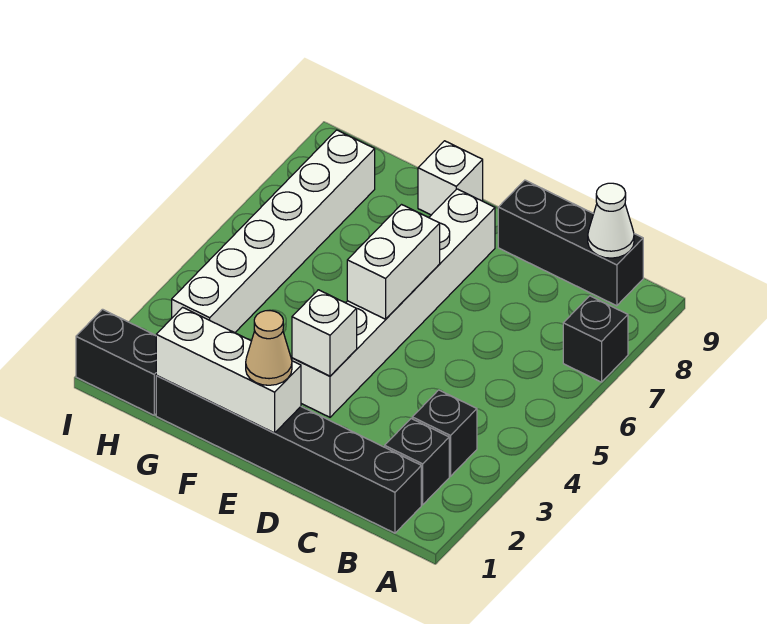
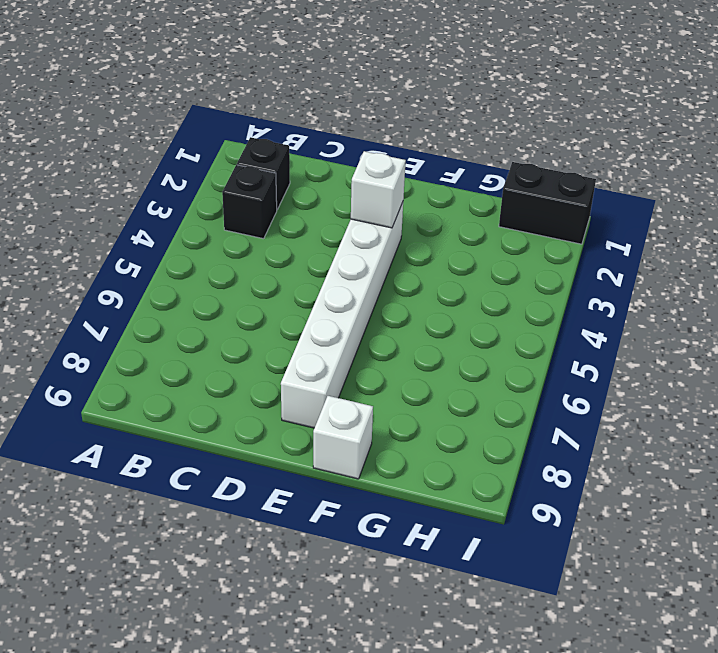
none -> black 1x1 brick [563,296,628,382]
none -> black 1x6 brick [156,375,421,533]
none -> black 1x3 brick [498,180,643,306]

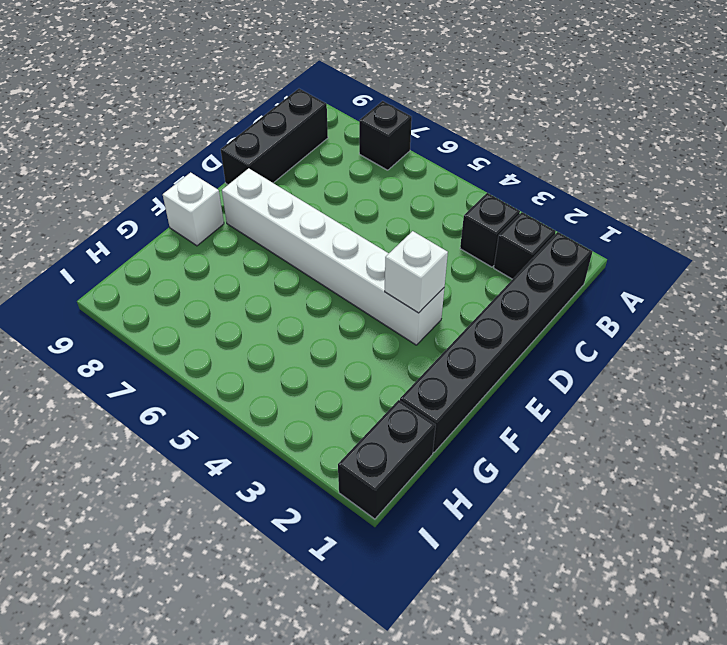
none -> white 1x6 brick [172,130,375,333]
none -> white 1x1 cone [588,183,634,258]
none -> white 1x3 brick [156,307,301,433]

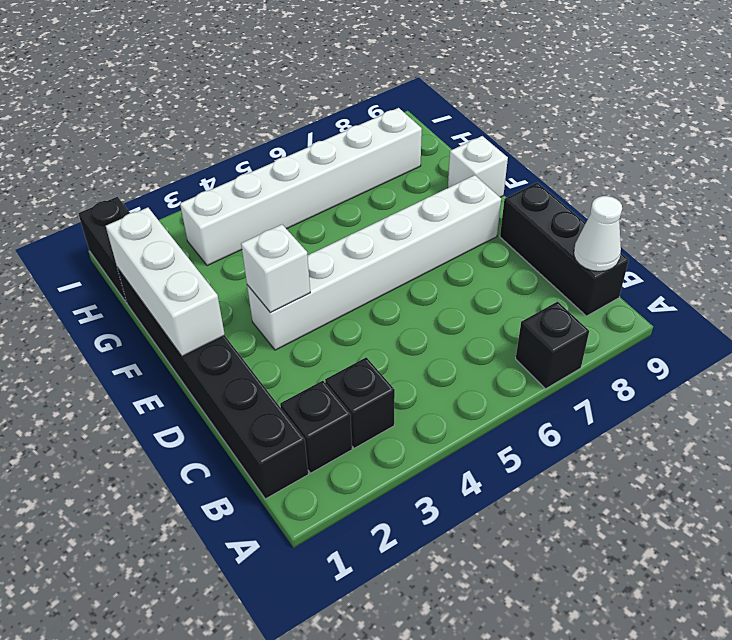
none -> white 1x2 brick [347,205,440,319]
none -> tan 1x1 cone [246,311,292,385]

